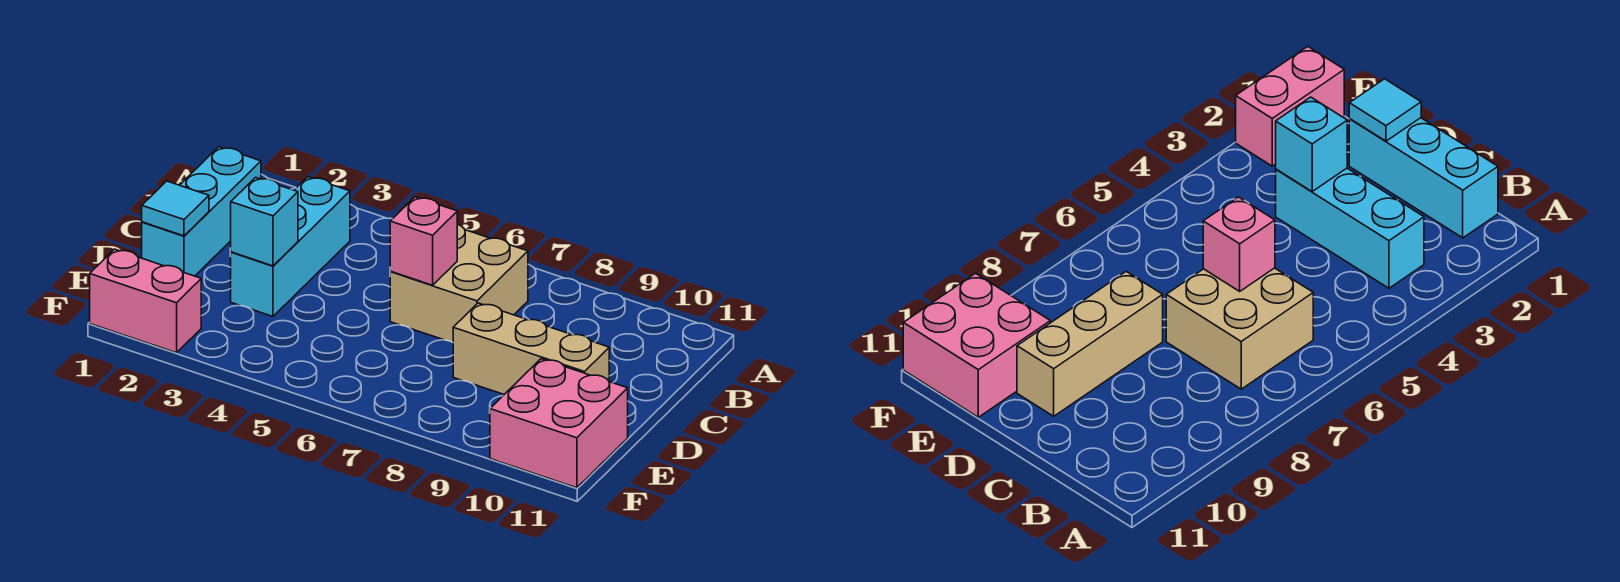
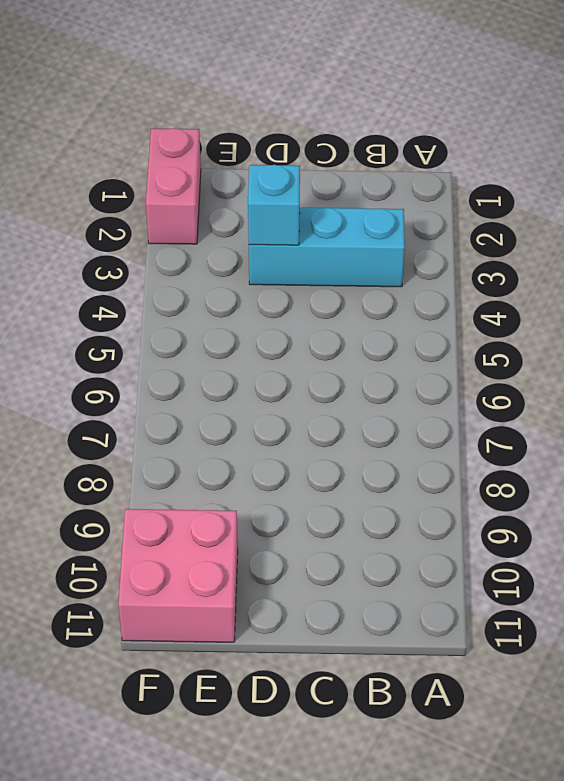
none -> cyan 1x3 brick [142,147,261,276]
none -> tan 2x2 brick [390,224,528,342]

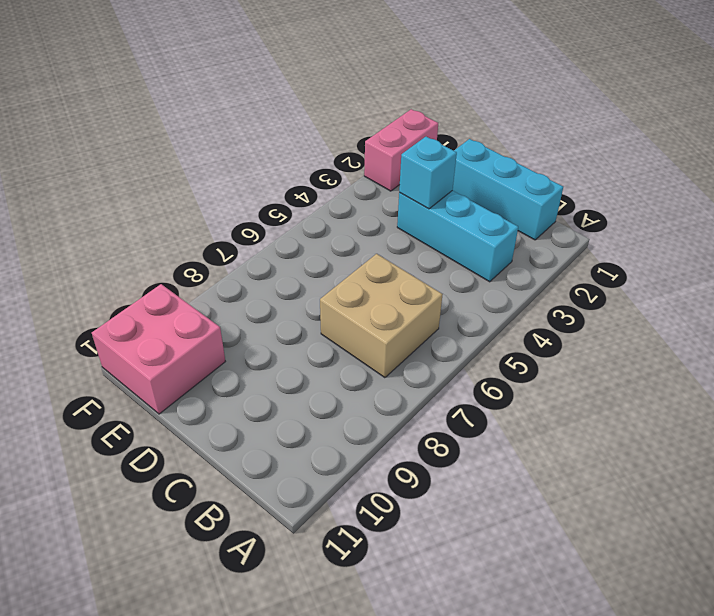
none -> tan 1x3 brick [453,303,609,394]
none -> pink 1x1 brick [390,197,457,285]

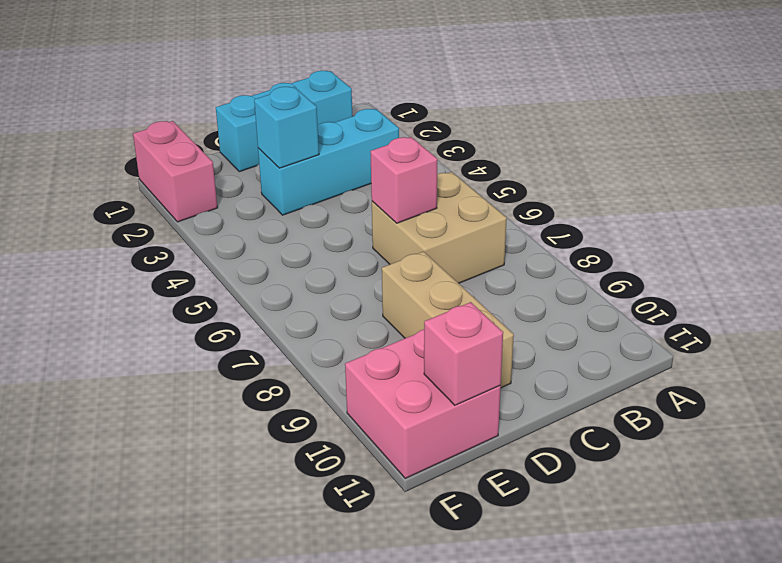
pink 1x1 brick [424,302,503,405] -> none
none -> cyan 1x1 tile [142,181,209,236]

